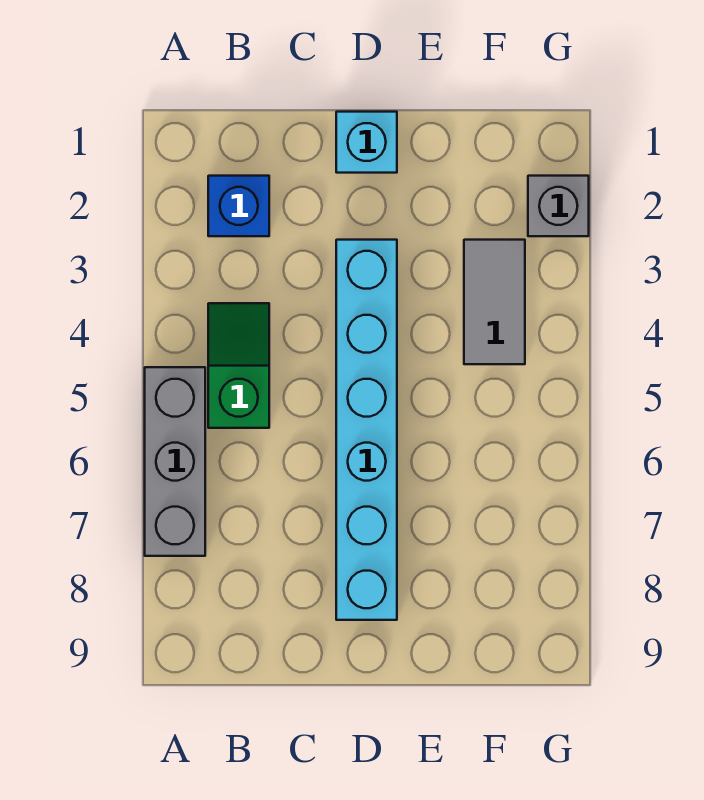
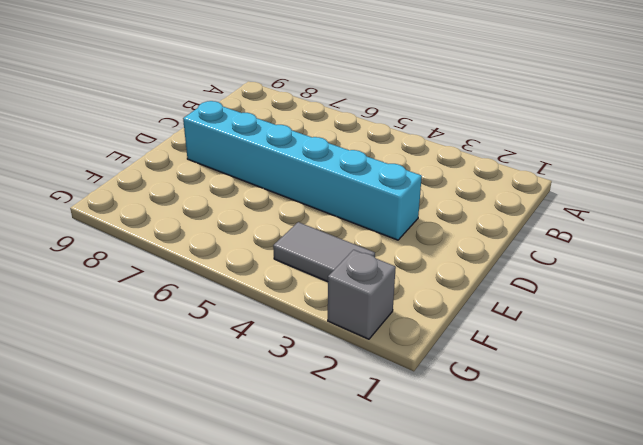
none -> grey 1x3 brick [145,367,205,556]
none -> blue 1x1 brick [208,176,269,236]

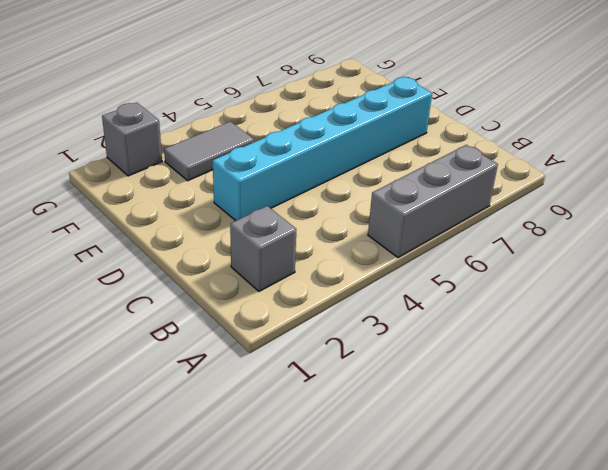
grey 1x1 brick [230,206,296,291] -> blue 1x1 brick [208,176,269,236]
none -> green 1x2 slope [208,303,269,428]
none -> cyan 1x1 brick [336,112,397,173]

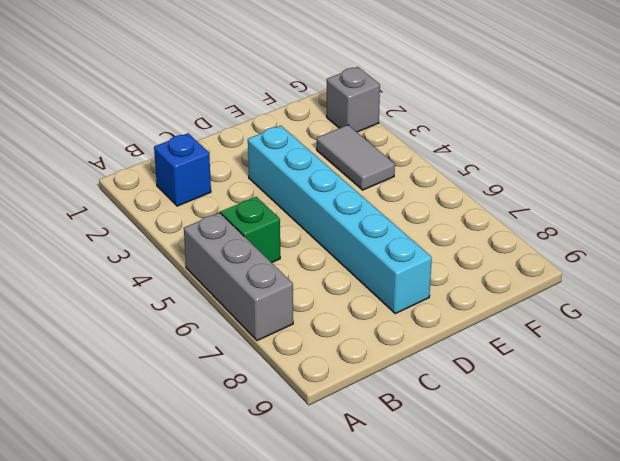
none -> cyan 1x1 brick [336,112,397,173]

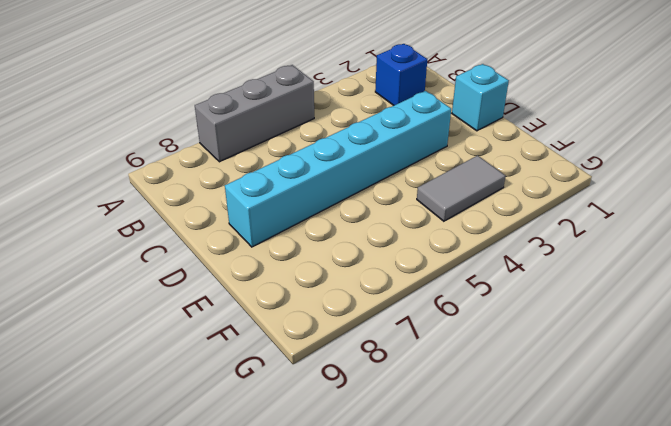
none -> green 1x2 slope [208,303,269,428]
none -> grey 1x1 brick [528,176,589,236]

